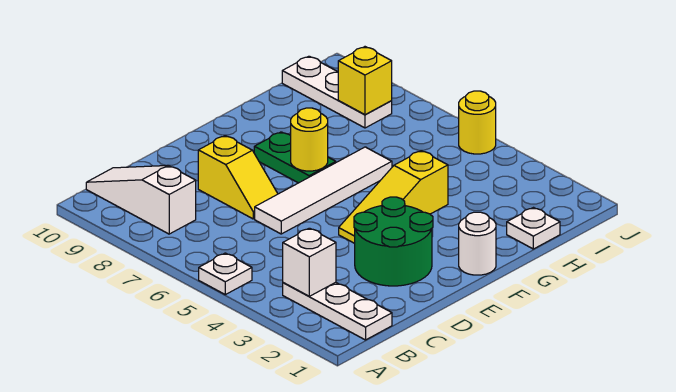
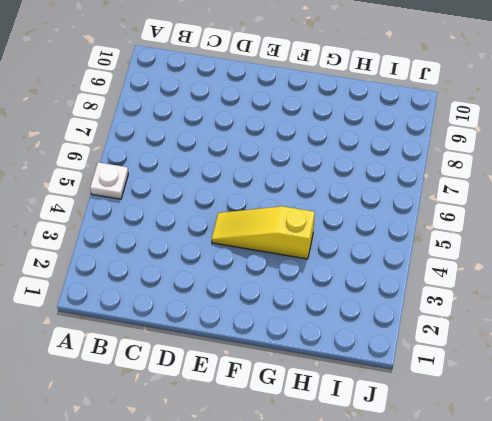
none -> white 1x3 plate [283,282,392,340]
none -> white 1x3 slope [86,165,196,234]
none -> green 2x2 round brick [354,197,433,286]

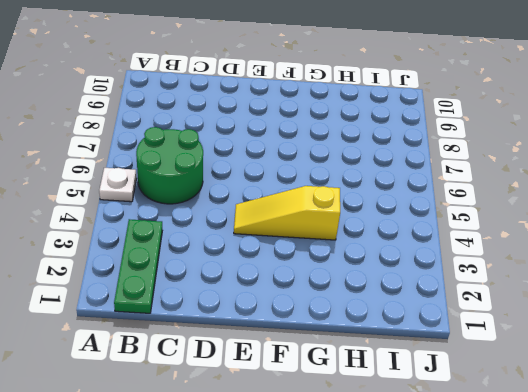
green 1x3 plate [114,219,162,313] -> white 1x3 plate [283,282,392,340]
green 2x2 round brick [136,127,203,204] -> green 2x2 round brick moved to [354,197,433,286]
none -> white 1x3 slope [86,165,196,234]
none -> white 1x4 tile [255,147,392,234]
none -> yellow 1x2 slope [198,136,278,219]

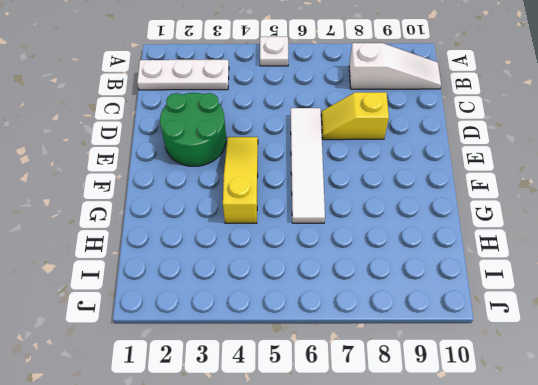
none -> white 1x1 round brick [459,212,496,275]
none -> green 1x2 plate [254,132,336,183]
none -> white 1x1 plate [507,208,560,249]

